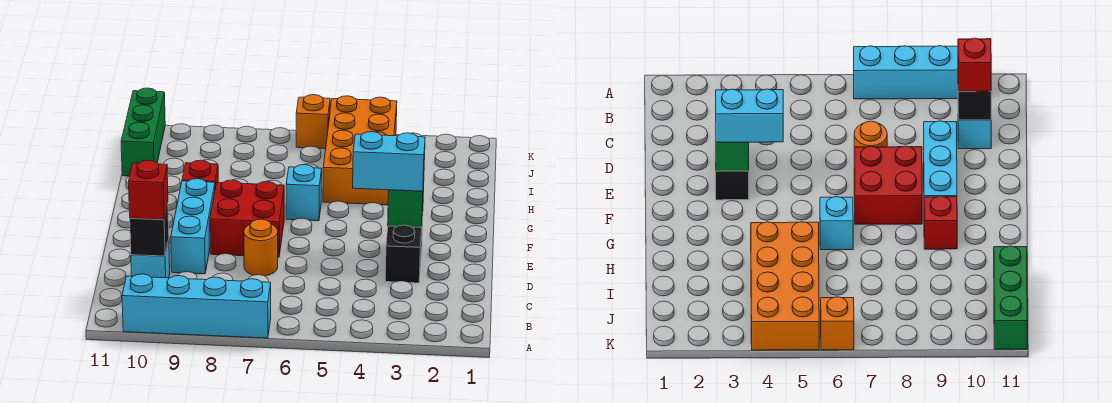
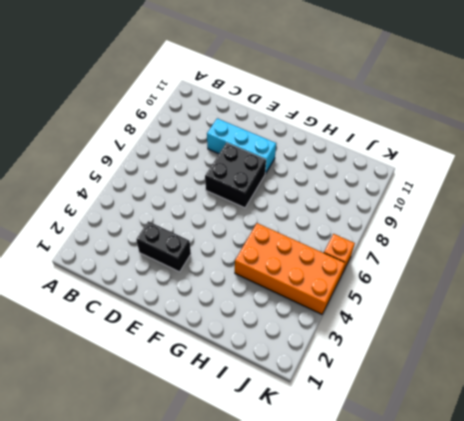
black 2x2 brick [205,143,266,208] -> red 2x2 brick [210,180,284,257]
none -> cyan 1x4 brick [122,274,271,338]
none -> cyan 1x1 brick [131,239,170,278]
none -> orange 1x1 round brick [244,219,278,276]

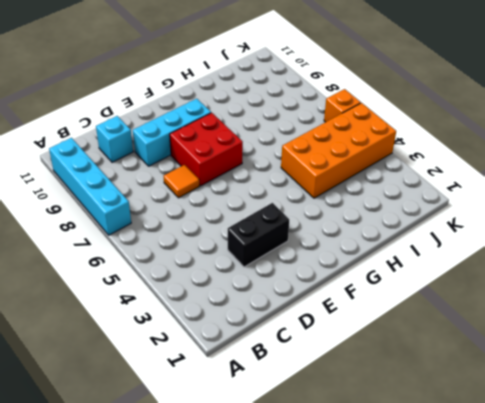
orange 1x1 tile [164,165,199,198] -> orange 1x1 round brick [244,219,278,276]
none -> cyan 1x1 brick [286,165,322,221]
none -> red 1x1 brick [182,160,218,188]
none -> green 1x3 brick [121,88,165,176]

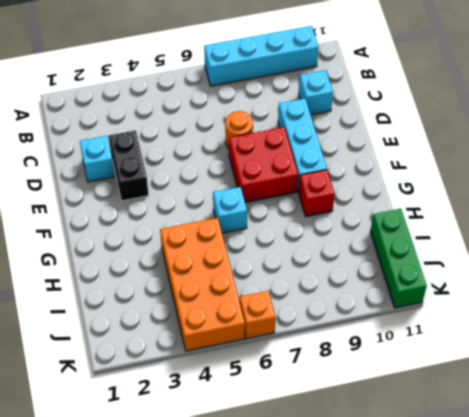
cyan 1x1 brick [80,136,115,182] -> none
none -> black 1x1 brick [130,204,169,256]
none -> green 1x1 brick [388,182,424,228]
none -> red 1x1 brick [129,161,168,220]

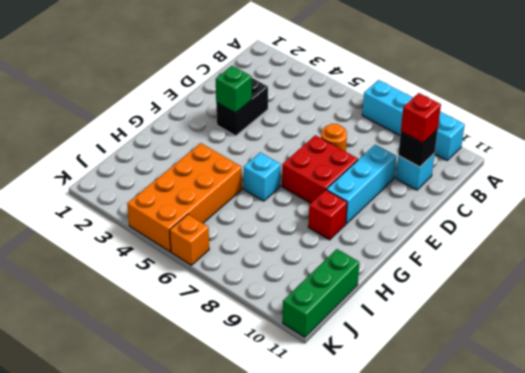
none -> cyan 1x2 brick [353,132,425,191]

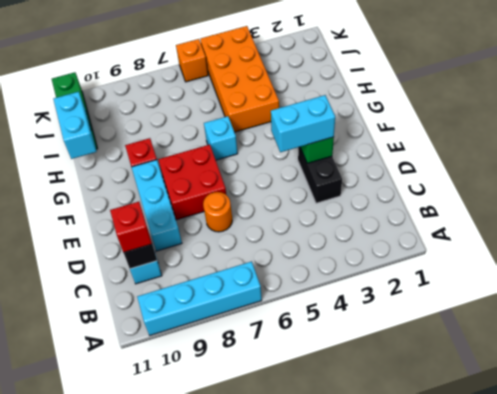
cyan 1x2 brick [54,92,97,159] -> none

